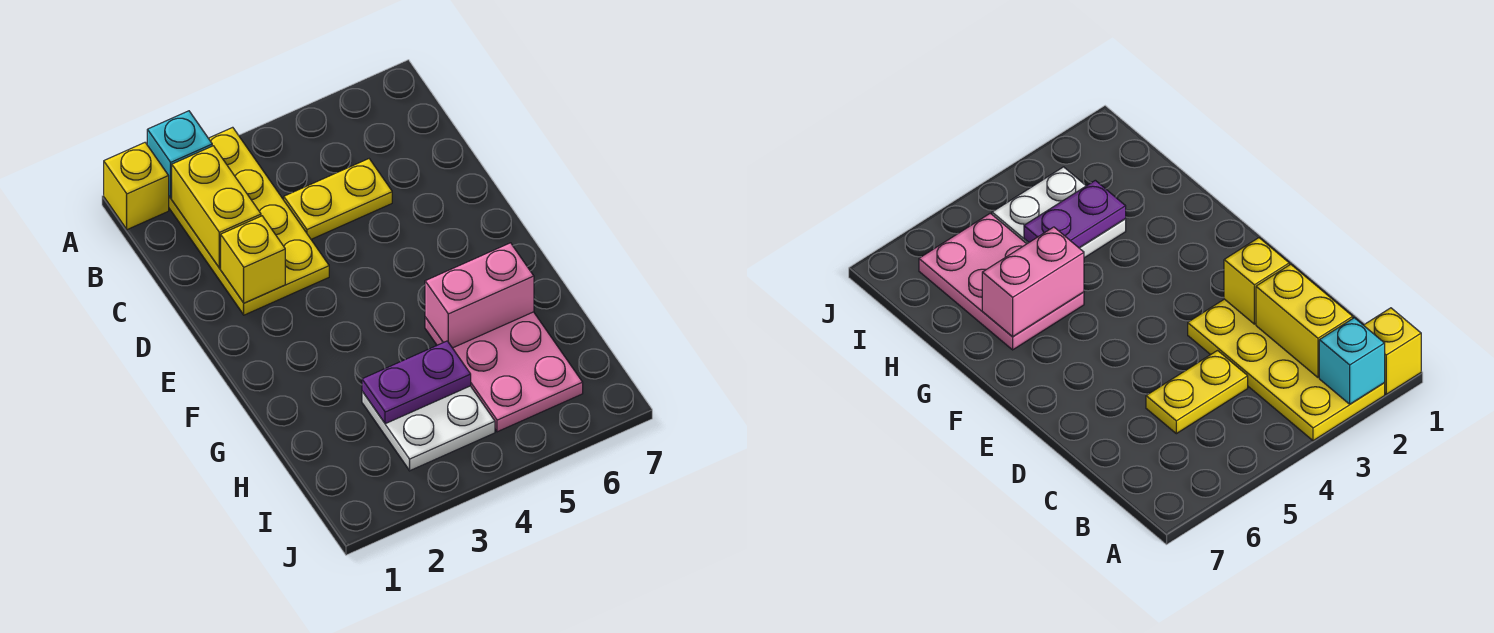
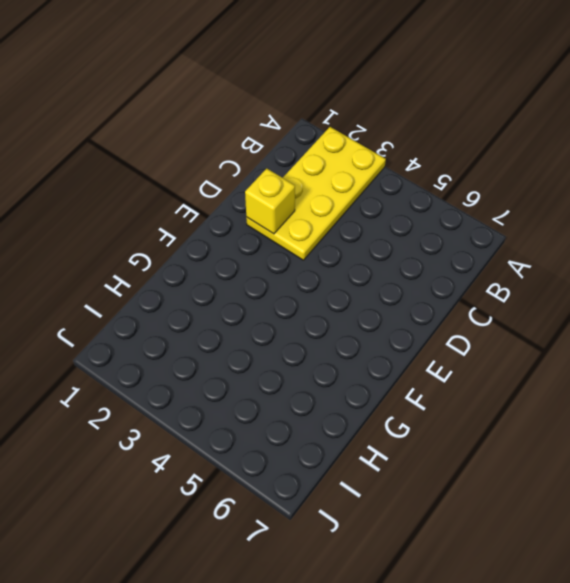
none -> yellow 1x1 brick [104,143,169,230]
none -> yellow 1x2 plate [284,159,392,239]

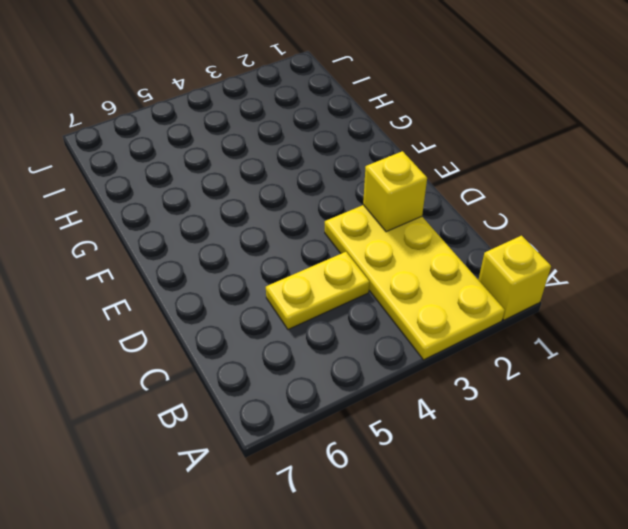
none -> pink 2x3 plate [425,312,583,432]
none -> white 2x2 plate [362,386,495,471]

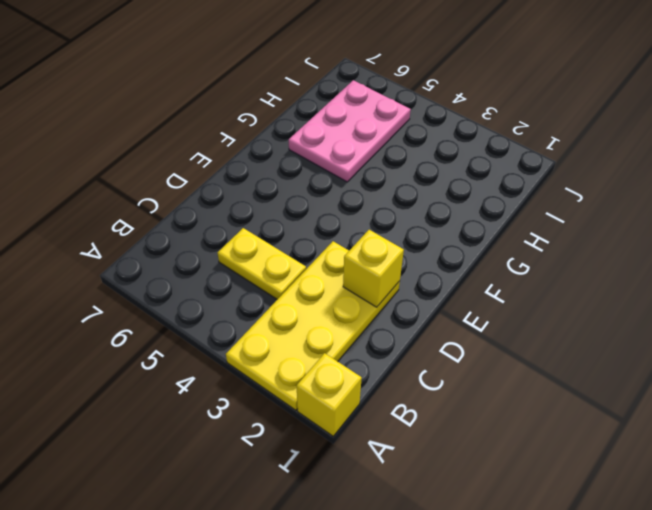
none -> white 2x2 plate [362,386,495,471]
none -> cyan 1x1 brick [147,111,212,198]

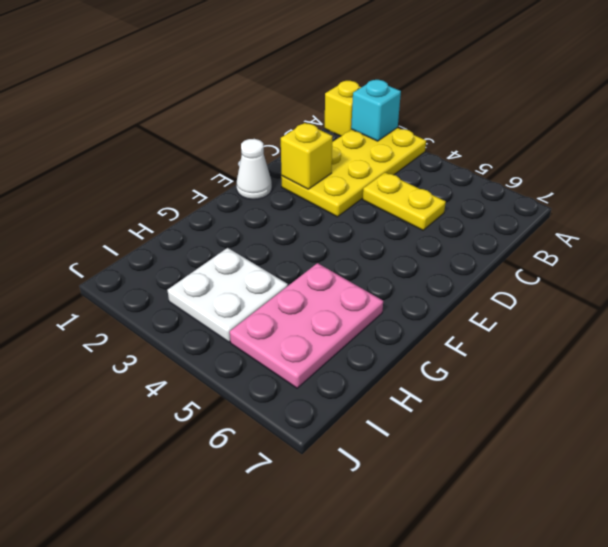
white 1x1 cone [237,139,272,199] -> none
none -> yellow 1x2 brick [172,146,261,268]
none -> pink 1x2 brick [425,243,534,348]

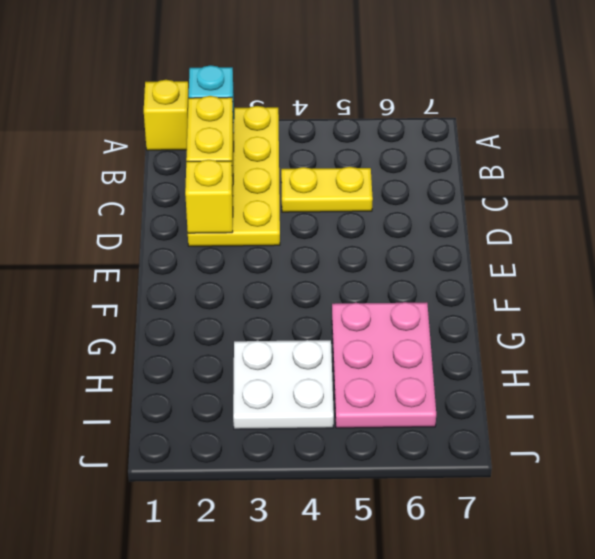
none -> pink 1x2 brick [425,243,534,348]
none -> purple 1x2 plate [362,341,471,424]

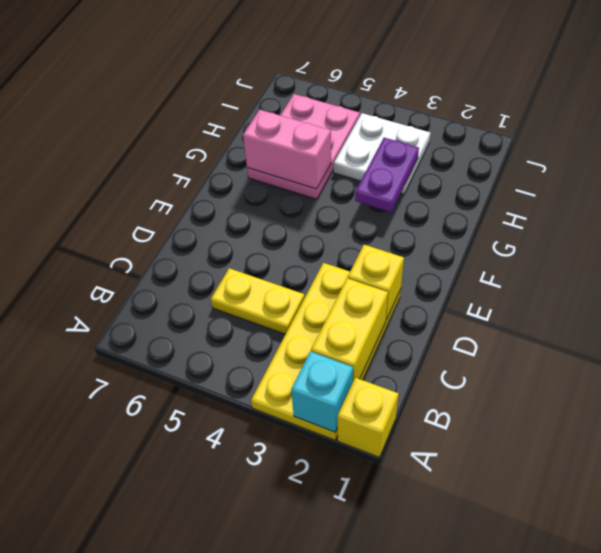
purple 1x2 plate [355,138,419,212] -> purple 1x2 plate turned to [362,341,471,424]

